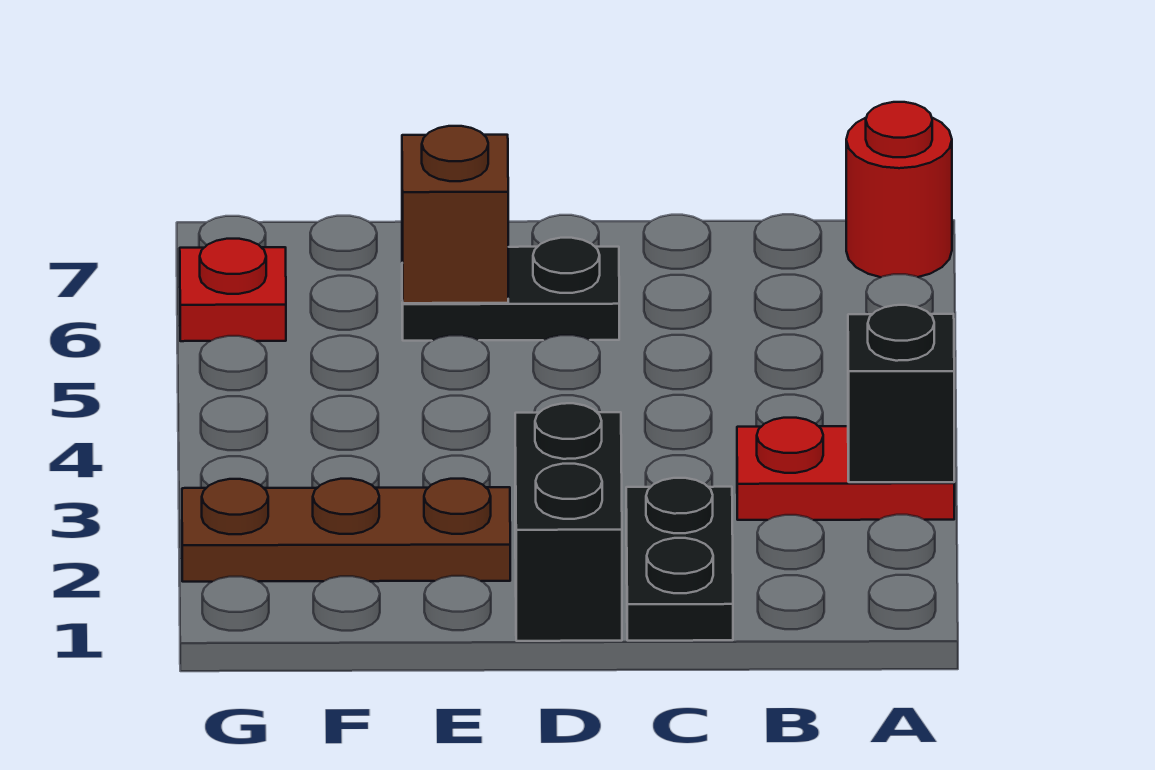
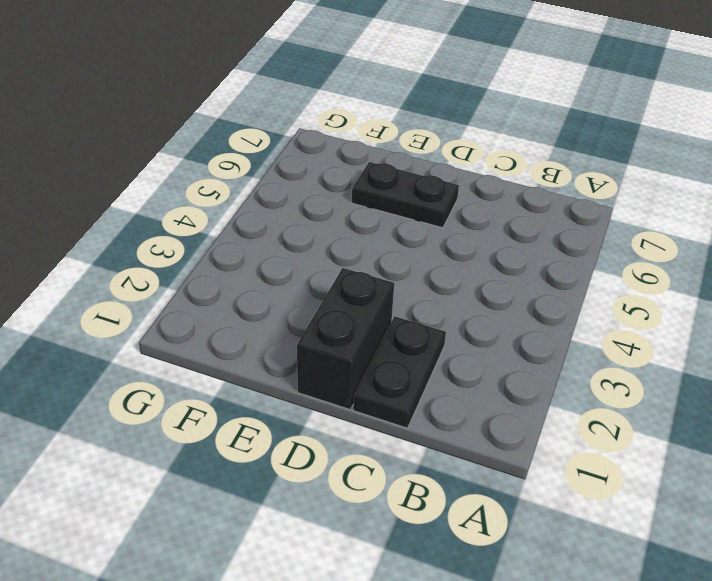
none -> red 1x2 plate [737,418,954,520]
none -> red 1x1 round brick [846,102,952,277]

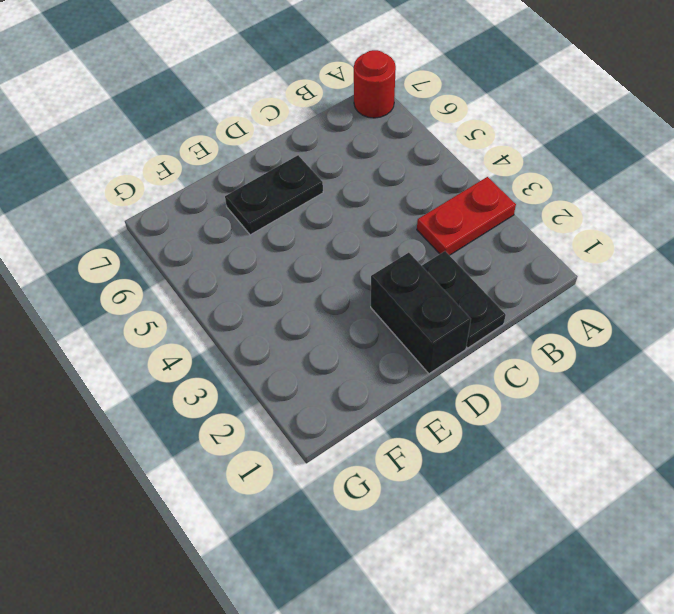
none -> brown 1x3 plate [182,479,510,582]
none -> red 1x1 plate [180,239,286,341]

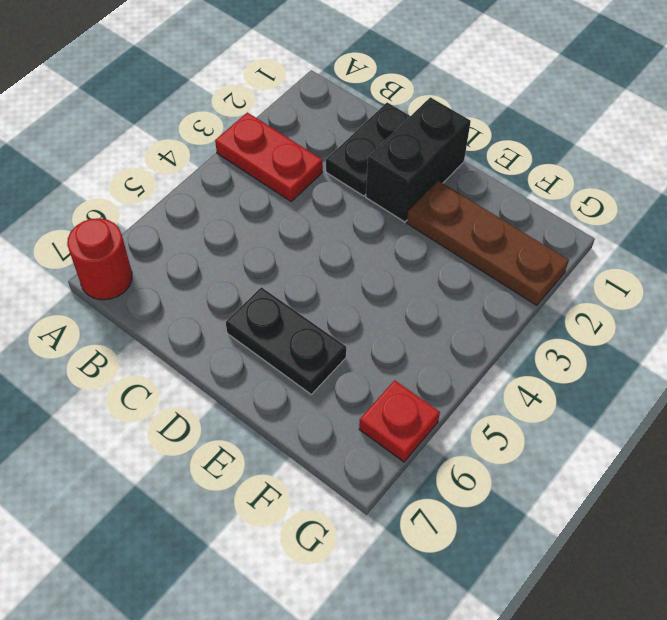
none -> black 1x1 brick [848,305,954,482]
none -> brown 1x1 brick [402,126,508,303]

